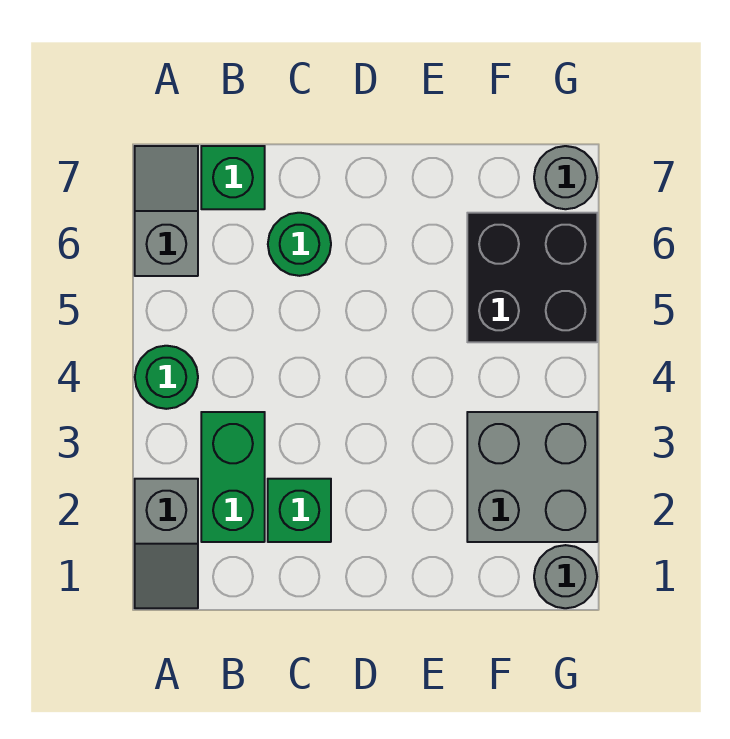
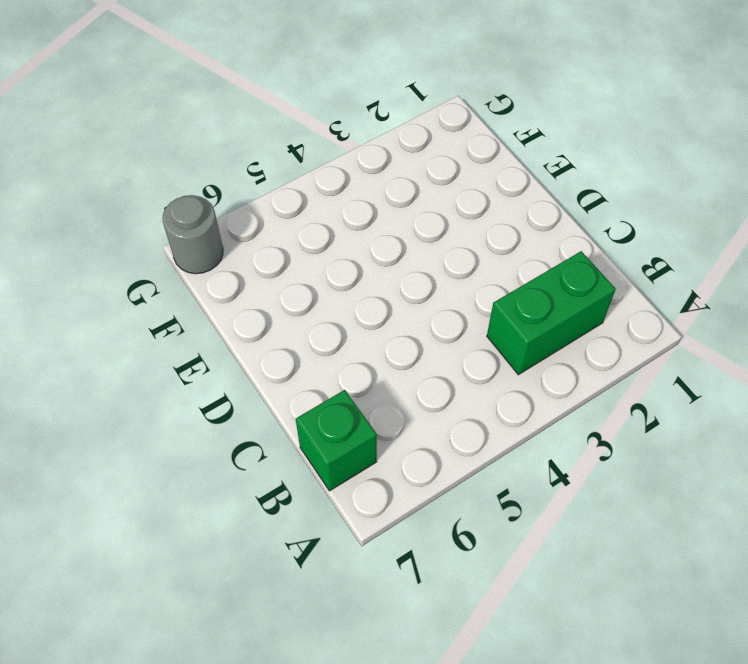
none -> grey 1x2 slope [135,479,198,608]
none -> green 1x1 round brick [135,346,198,409]

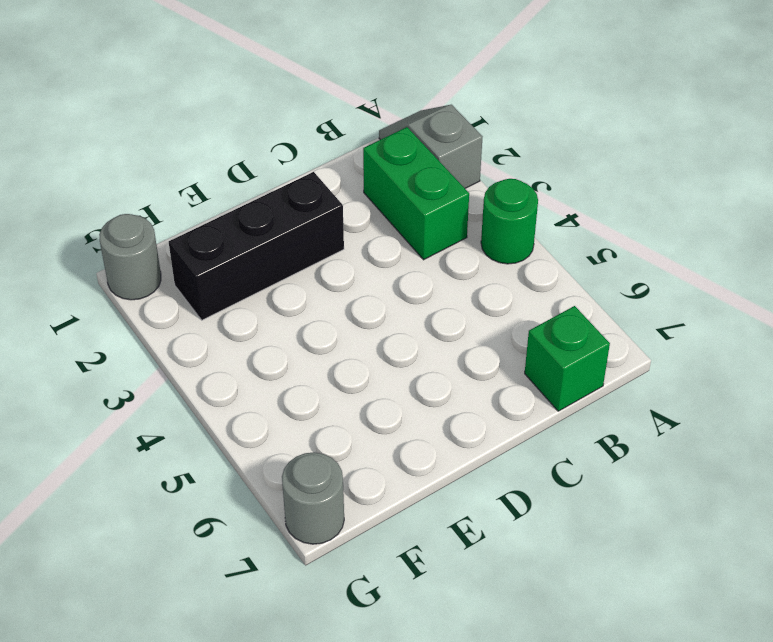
black 1x3 brick [169,172,344,320] -> grey 2x2 brick [467,412,597,542]
none -> grey 1x2 slope [135,146,198,276]
none -> green 1x1 brick [268,479,331,542]

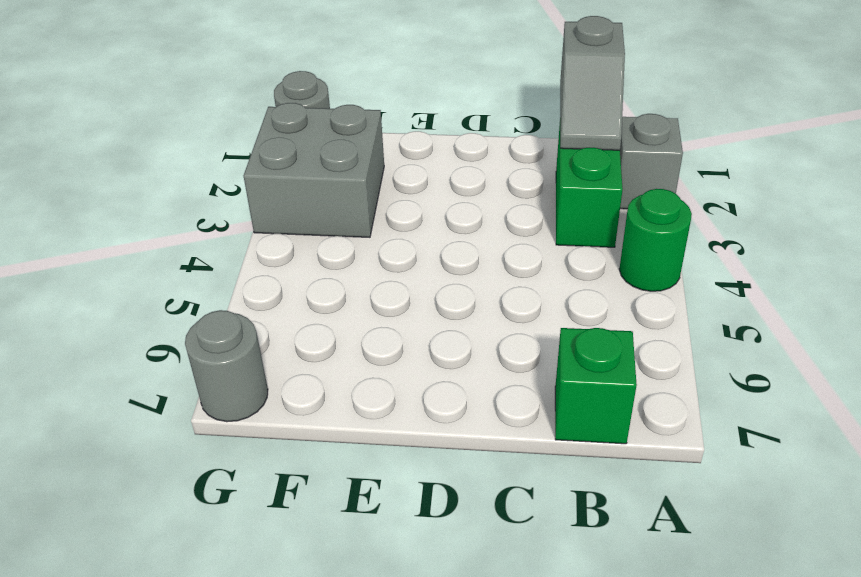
grey 1x2 slope [560,16,625,150] -> grey 1x2 slope moved to [135,146,198,276]
none -> green 1x1 brick [268,479,331,542]
none -> green 1x1 round brick [268,213,331,276]

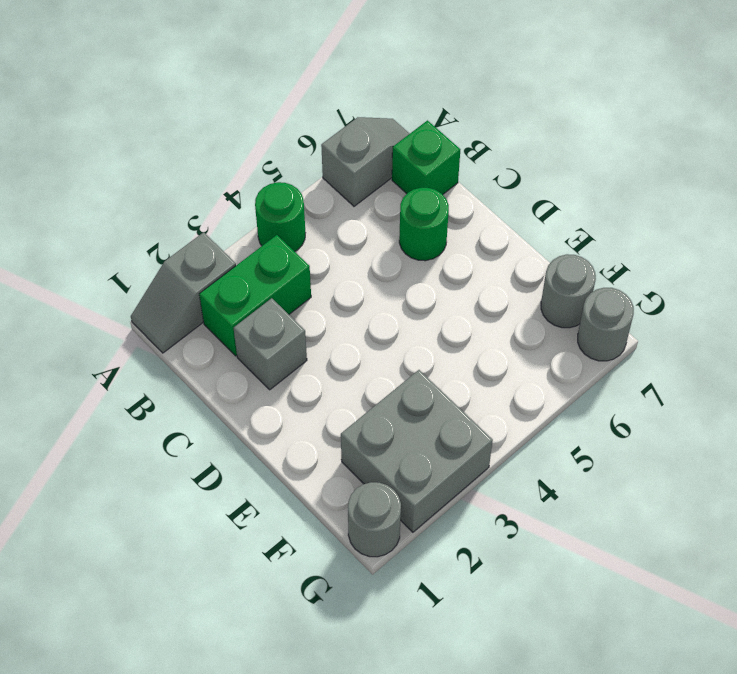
grey 1x1 brick [234,298,307,390] -> green 1x1 brick [268,479,331,542]
grey 1x1 round brick [541,254,596,328] -> none
none -> black 2x2 brick [467,213,597,342]

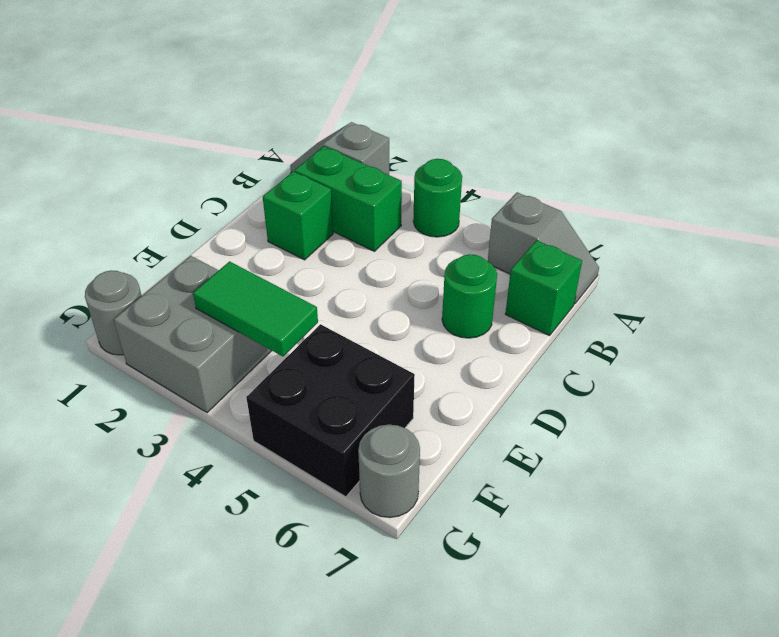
green 1x2 tile [193,261,318,356] -> none

